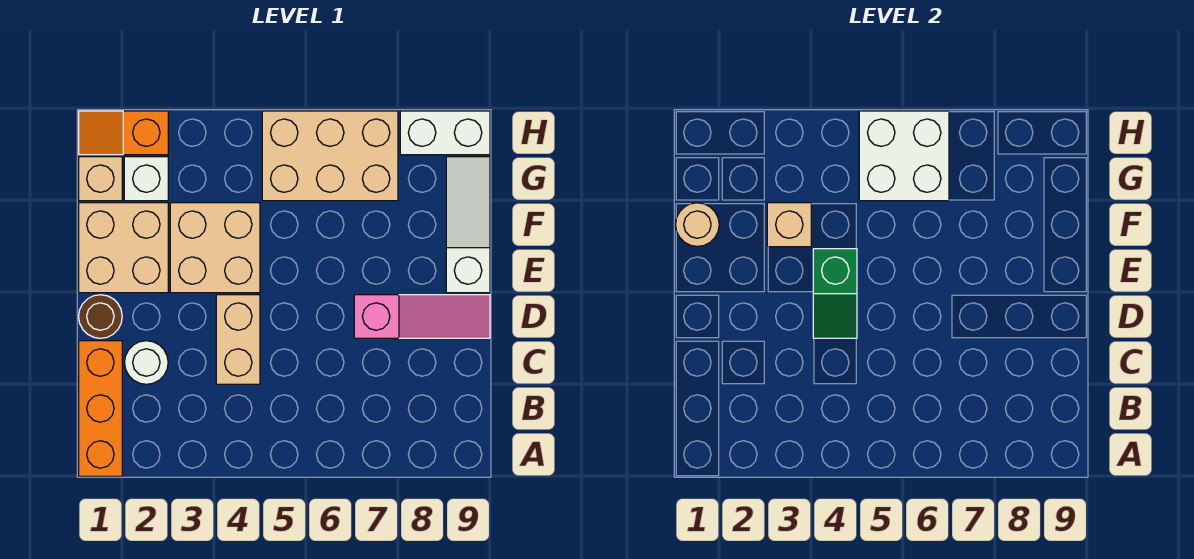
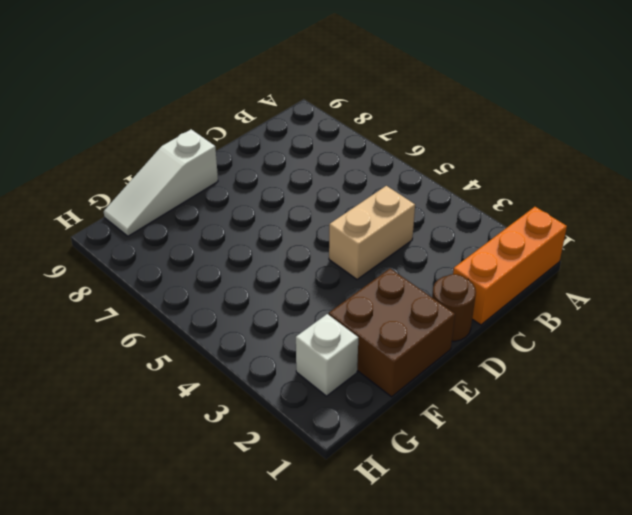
brown 2x2 brick [329,269,455,397] -> tan 2x2 brick [79,203,168,293]
none -> white 1x1 round brick [125,341,168,384]
none -> pink 1x3 slope [354,295,490,338]
none -> tan 2x2 brick [170,203,260,293]

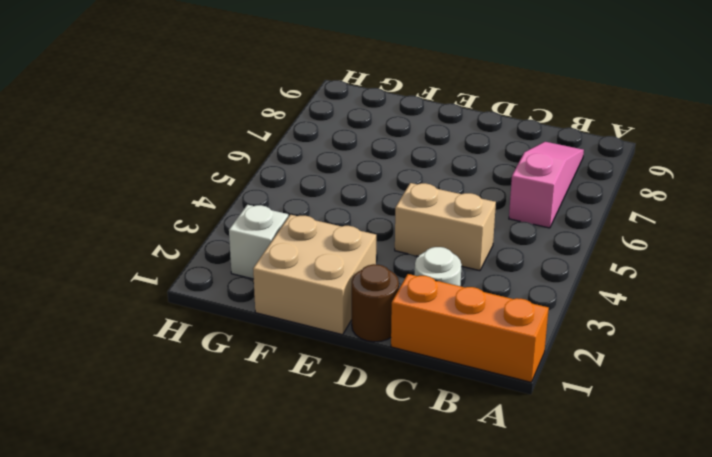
pink 1x3 slope [509,142,584,228] -> pink 1x3 slope moved to [354,295,490,338]
none -> tan 2x2 brick [170,203,260,293]
none -> white 1x3 slope [446,157,490,293]
none -> tan 1x1 brick [79,157,122,201]

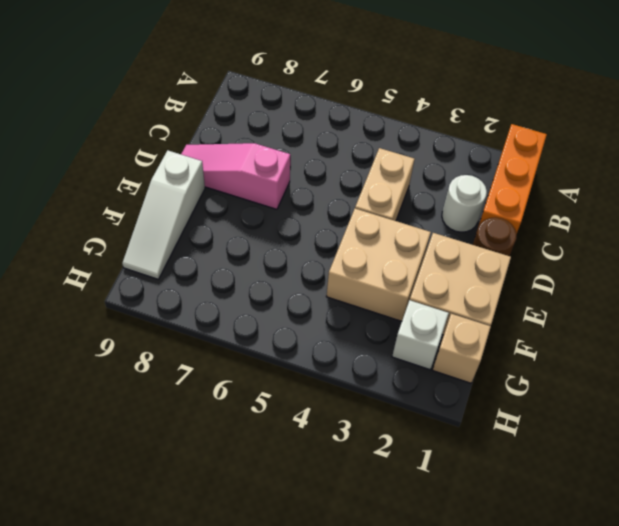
none -> tan 2x3 brick [262,111,398,201]
none -> orange 1x2 slope [79,111,168,155]
none -> white 1x2 brick [400,111,490,155]

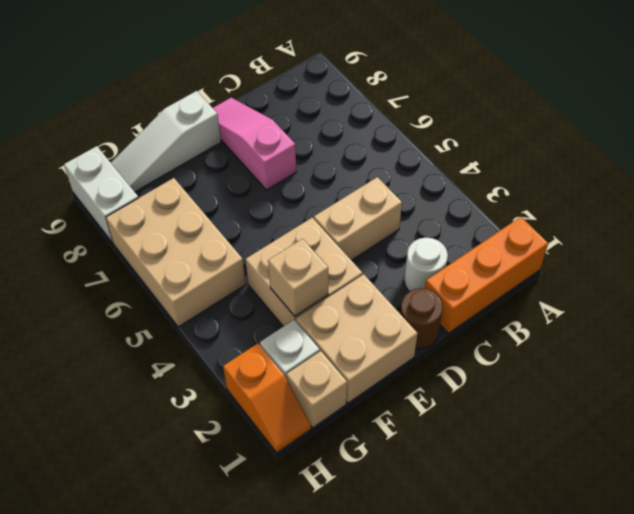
none -> green 1x2 slope [813,249,857,338]
none -> tan 1x1 round brick [676,203,719,247]
none -> white 2x2 brick [859,111,949,201]

